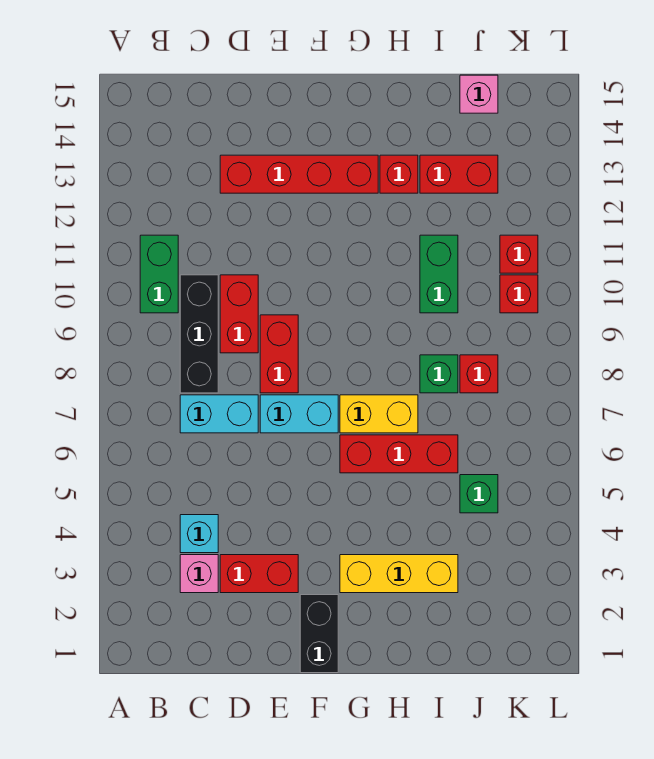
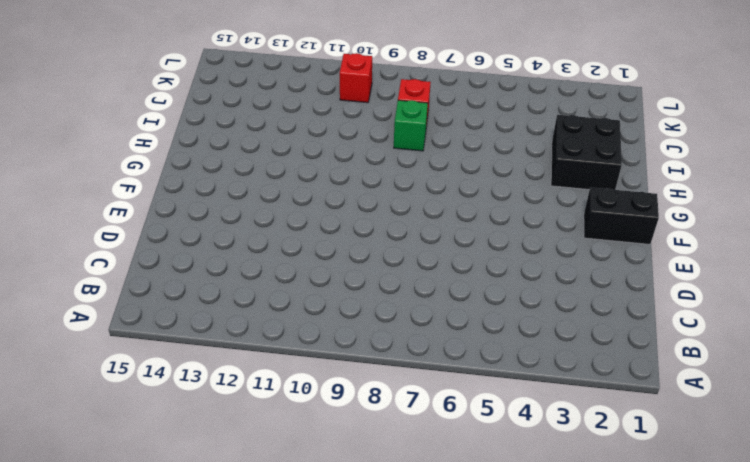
black 2x2 brick [551,115,622,190] -> yellow 1x3 brick [340,555,458,593]
none -> green 1x2 brick [140,235,178,313]
none -> pink 1x1 brick [180,555,218,593]
none -> cyan 1x1 brick [180,515,218,553]

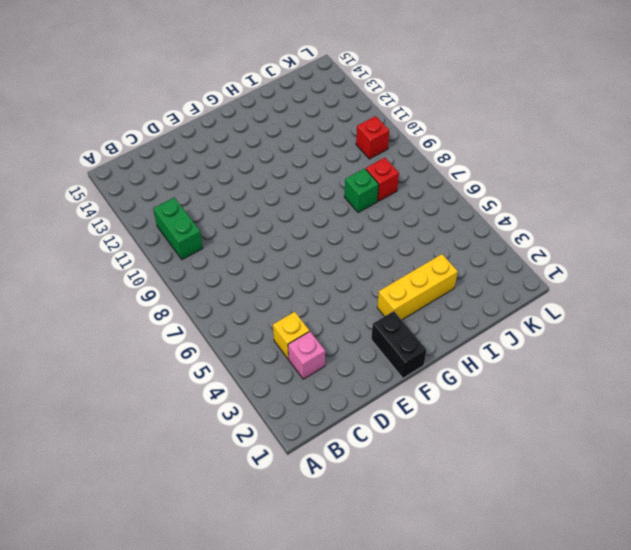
yellow 1x1 brick [273,312,309,359] -> cyan 1x1 brick [180,515,218,553]
none -> cyan 1x2 brick [180,395,258,433]
none -> black 1x3 brick [180,275,218,393]
none -> red 1x2 brick [220,555,298,593]

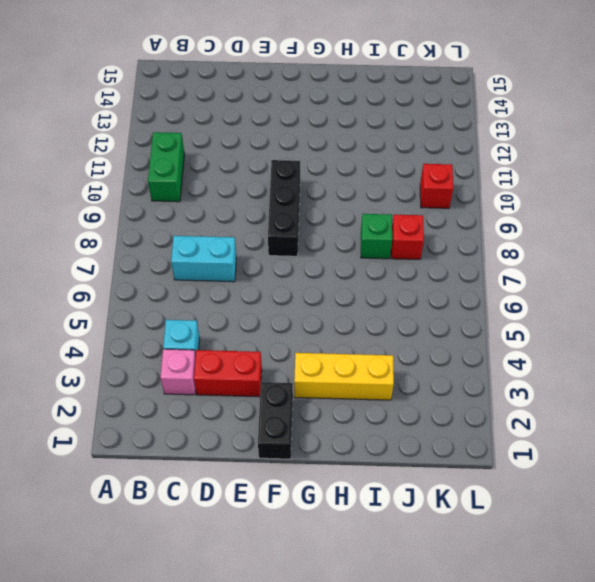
black 1x3 brick [268,160,300,256] -> black 1x3 brick moved to [180,275,218,393]
none -> red 1x2 brick [220,275,258,353]
none -> red 1x4 brick [220,155,378,193]
none -> cyan 1x2 brick [260,395,338,433]

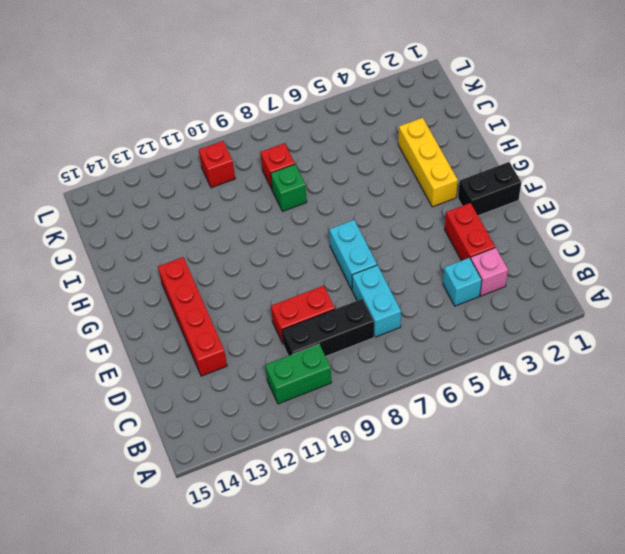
none -> red 1x2 brick [260,315,298,393]
none -> red 1x3 brick [340,435,458,473]
none -> yellow 1x2 brick [340,395,418,433]

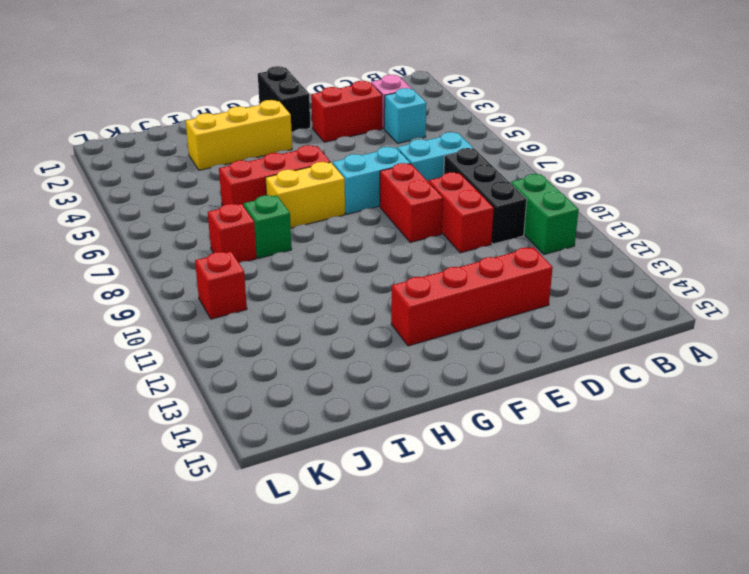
none -> red 1x1 brick [380,155,418,193]
none -> green 1x2 brick [420,235,458,313]
none -> red 1x2 brick [420,155,498,193]

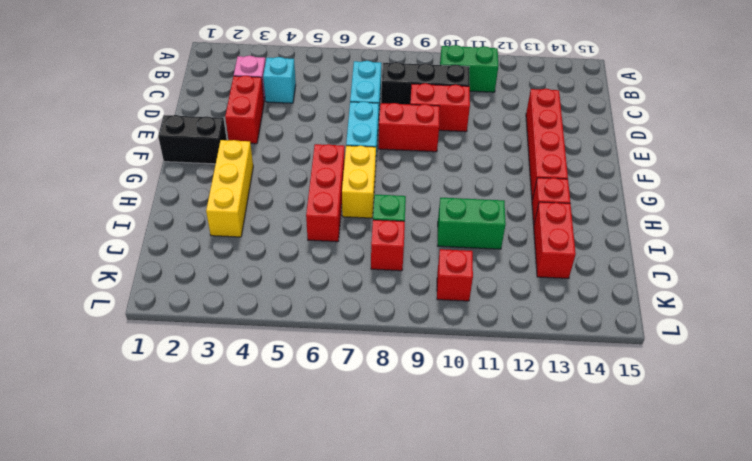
none -> green 1x1 brick [460,475,498,513]
none -> pink 1x1 brick [460,75,498,113]
none -> red 1x1 brick [500,235,538,273]

